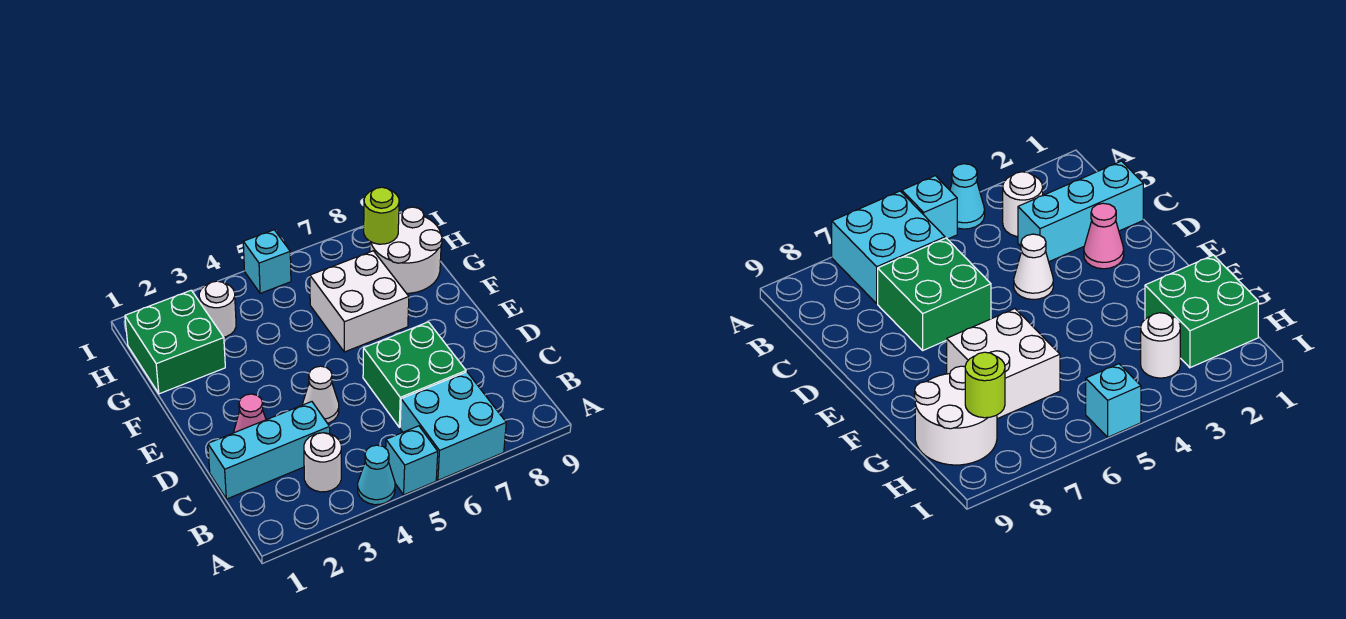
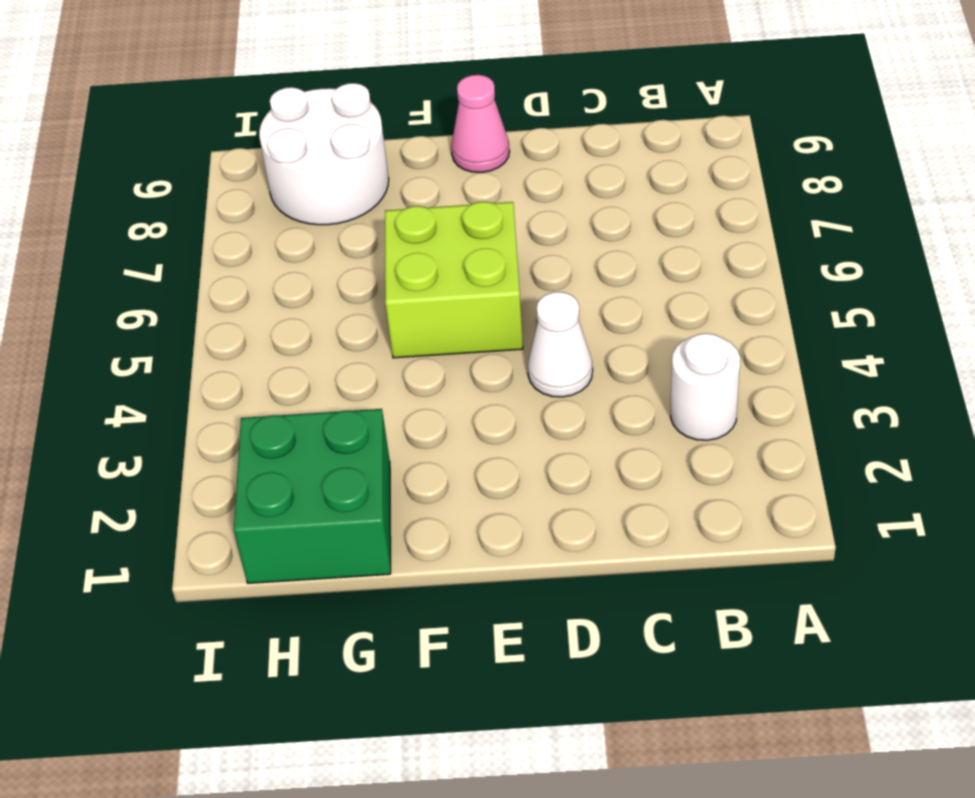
lime 2x2 brick [385,202,523,358] -> white 2x2 brick [310,251,409,352]
pink 1x1 cone [451,75,510,172] -> pink 1x1 cone moved to [234,394,266,433]
none -> cyan 1x1 cone [358,445,395,505]
none -> cyan 1x1 brick [386,426,438,495]
none -> cyan 2x2 brick [400,372,506,480]

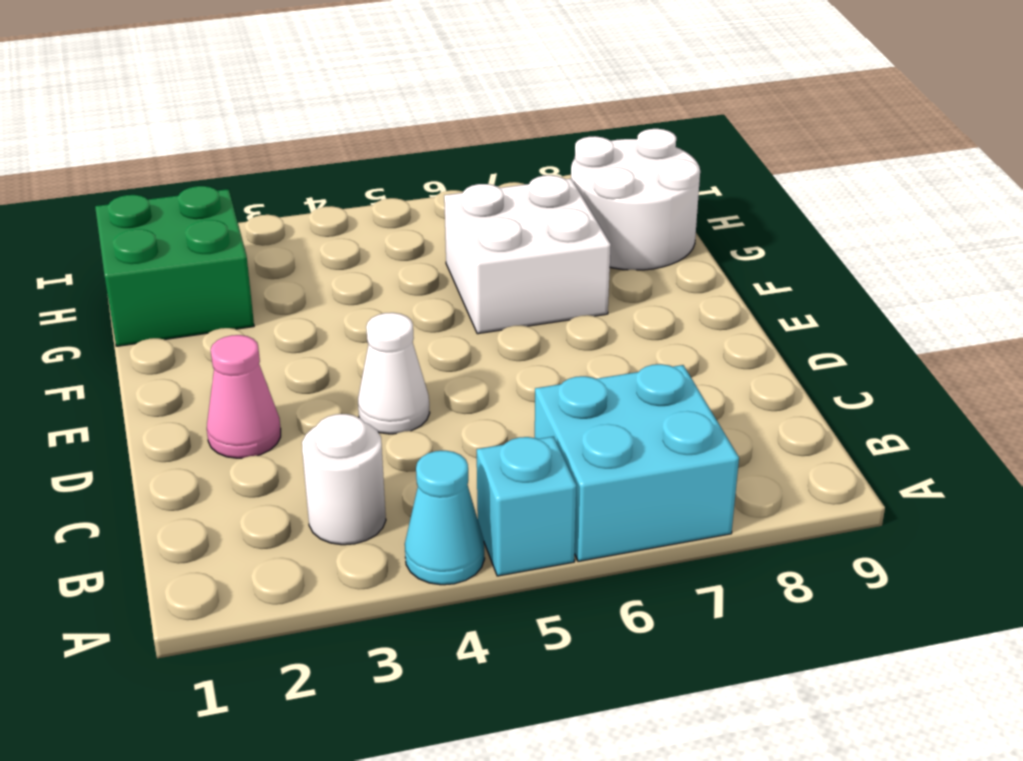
none -> cyan 1x3 brick [208,402,330,499]
none -> green 2x2 brick [363,322,466,427]
none -> white 1x1 round brick [199,281,236,337]

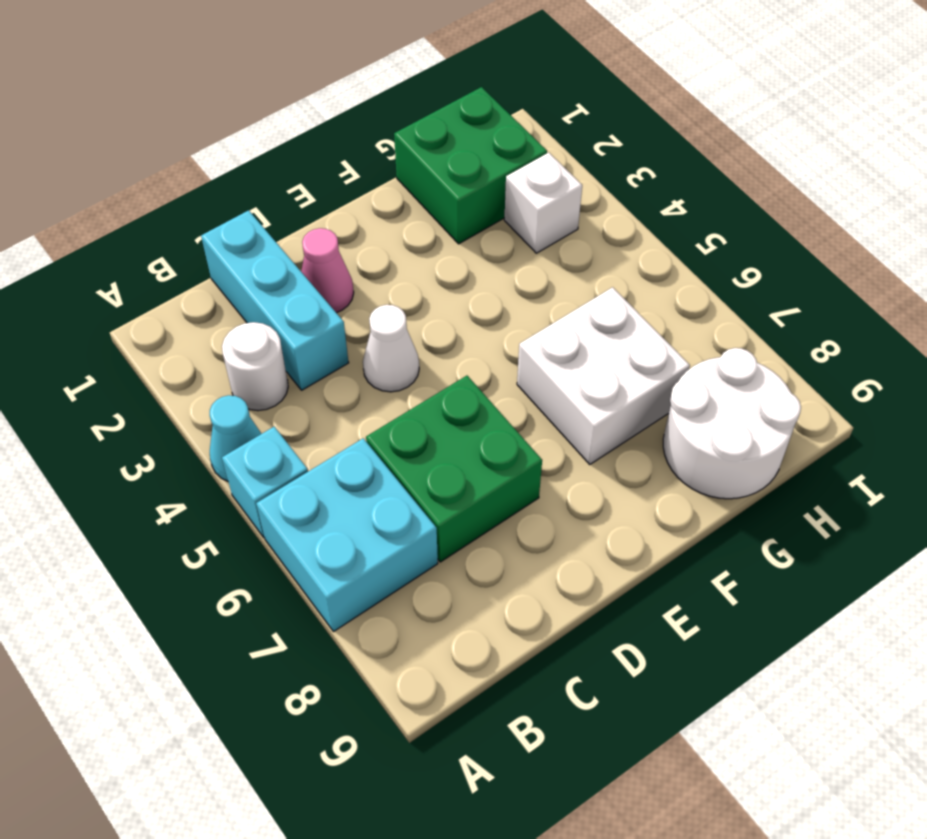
white 1x1 brick [504,153,582,253] -> white 1x1 round brick [199,281,236,337]
none -> cyan 1x1 brick [243,230,291,293]
none -> lime 1x1 round brick [364,187,399,244]

